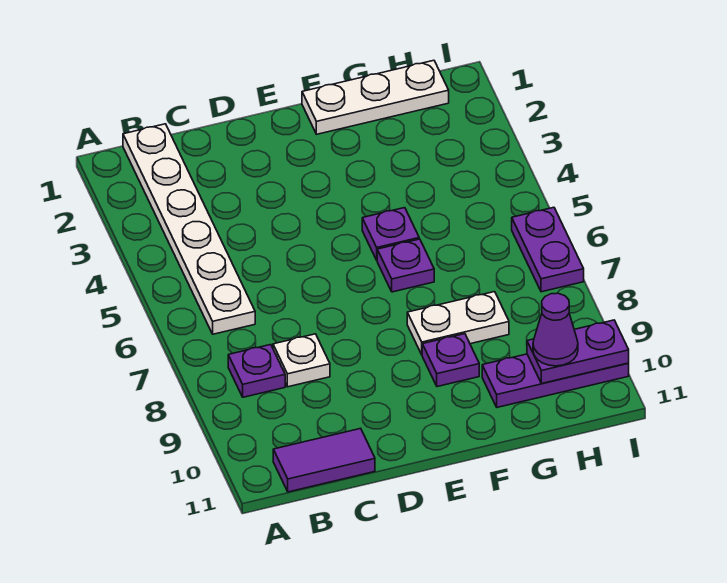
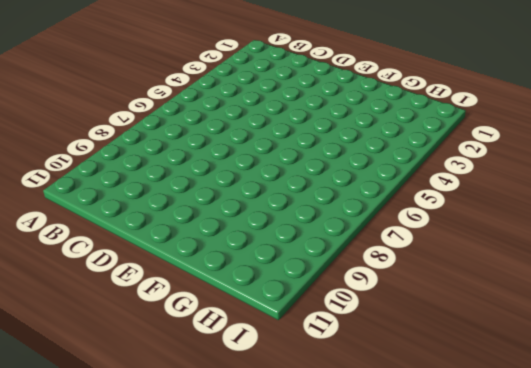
none -> white 1x6 plate [123,124,255,334]
none -> purple 1x1 plate [228,345,285,397]
none -> purple 1x2 tile [273,428,375,492]

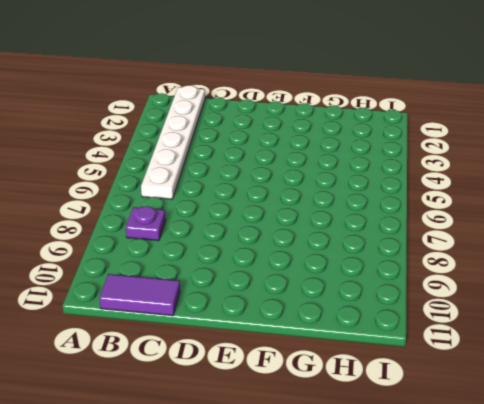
none -> white 1x1 plate [273,334,330,387]
none -> white 1x3 plate [302,60,449,134]
none -> purple 1x1 plate [362,208,419,260]

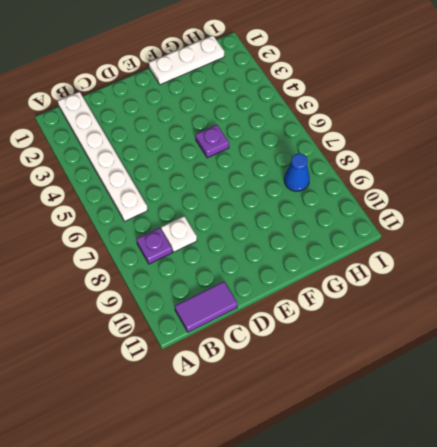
blue 1x1 cone [284,153,310,191] -> none
none -> purple 1x1 plate [377,239,434,292]
none -> white 1x2 plate [407,292,509,354]
none -> purple 1x1 plate [422,334,479,387]

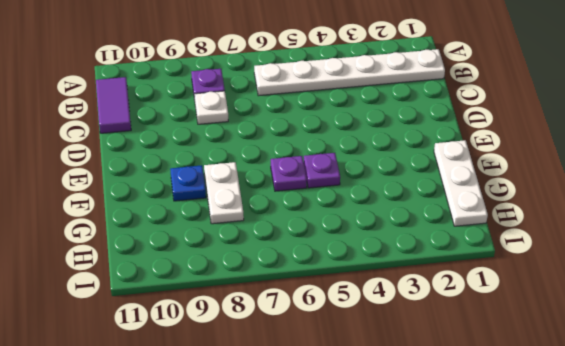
blue 1x1 plate [170,165,206,201] -> purple 1x1 plate [422,334,479,387]
none -> purple 1x3 plate [482,354,629,407]
none -> purple 1x2 plate [512,207,584,292]
none -> purple 1x2 plate [527,320,629,384]

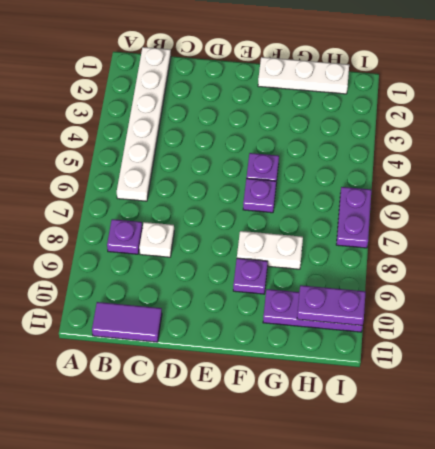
none -> purple 1x1 cone [533,293,578,366]

